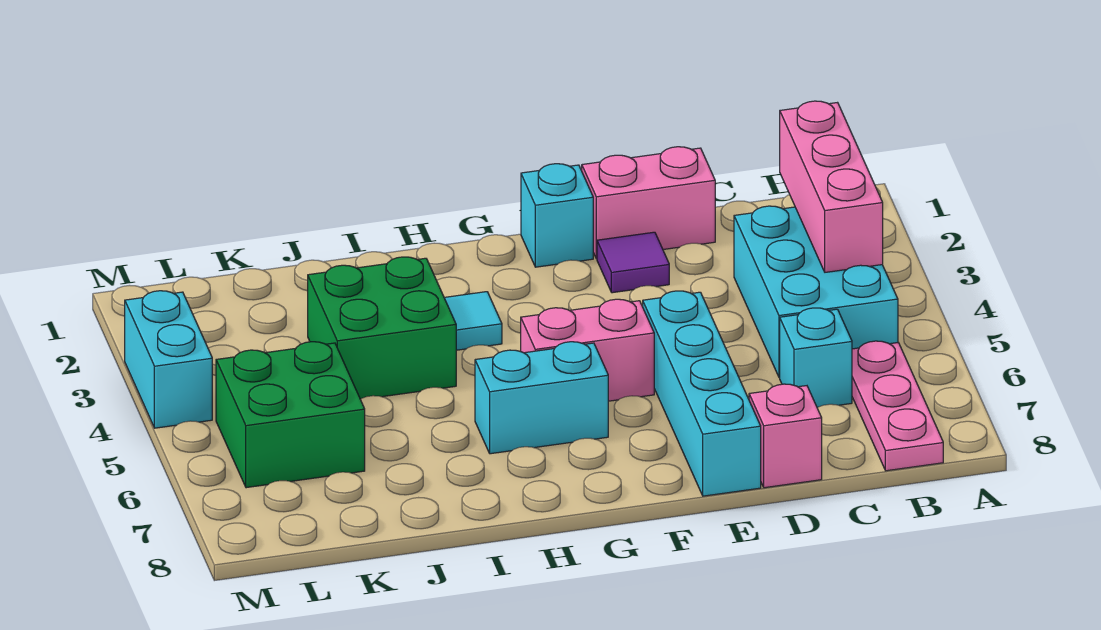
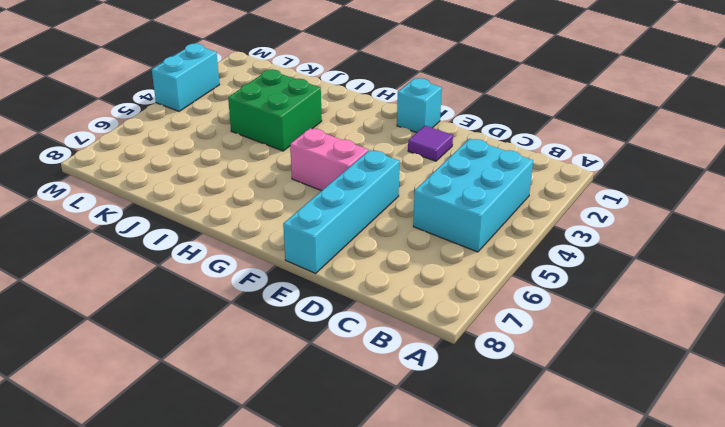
none -> pink 1x3 plate [852,341,943,471]
none -> cyan 1x1 brick [780,308,852,408]
none -> pink 1x2 brick [582,147,715,259]

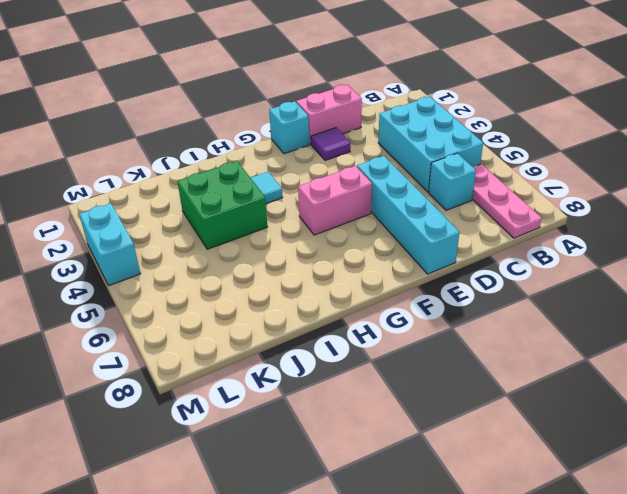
none -> pink 1x1 brick [749,384,822,488]
none -> cyan 1x2 brick [475,342,608,454]
none -> green 2x2 brick [216,342,365,488]

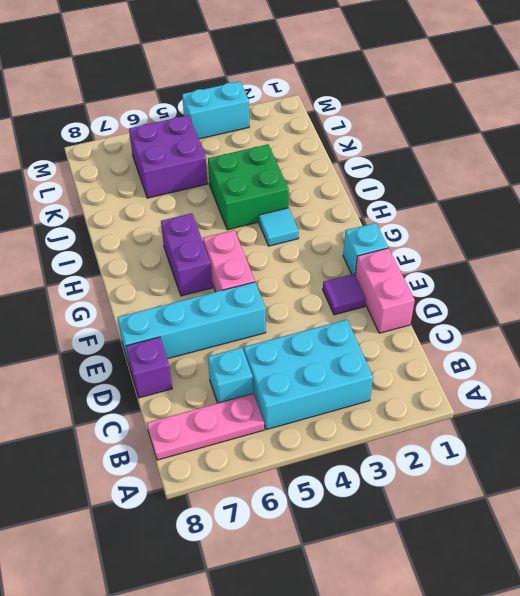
purple 1x1 brick [126,337,172,398] -> pink 1x1 brick [749,384,822,488]
purple 1x2 brick [161,213,212,296] -> cyan 1x2 brick [475,342,608,454]
purple 2x2 brick [129,115,208,198] -> green 2x2 brick [216,342,365,488]
none -> pink 1x3 brick [780,101,883,272]

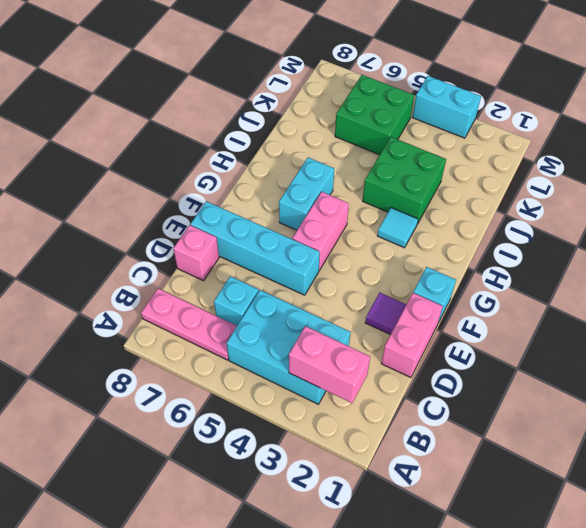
pink 1x2 brick [289,326,370,403] -> pink 1x3 brick [780,101,883,272]

